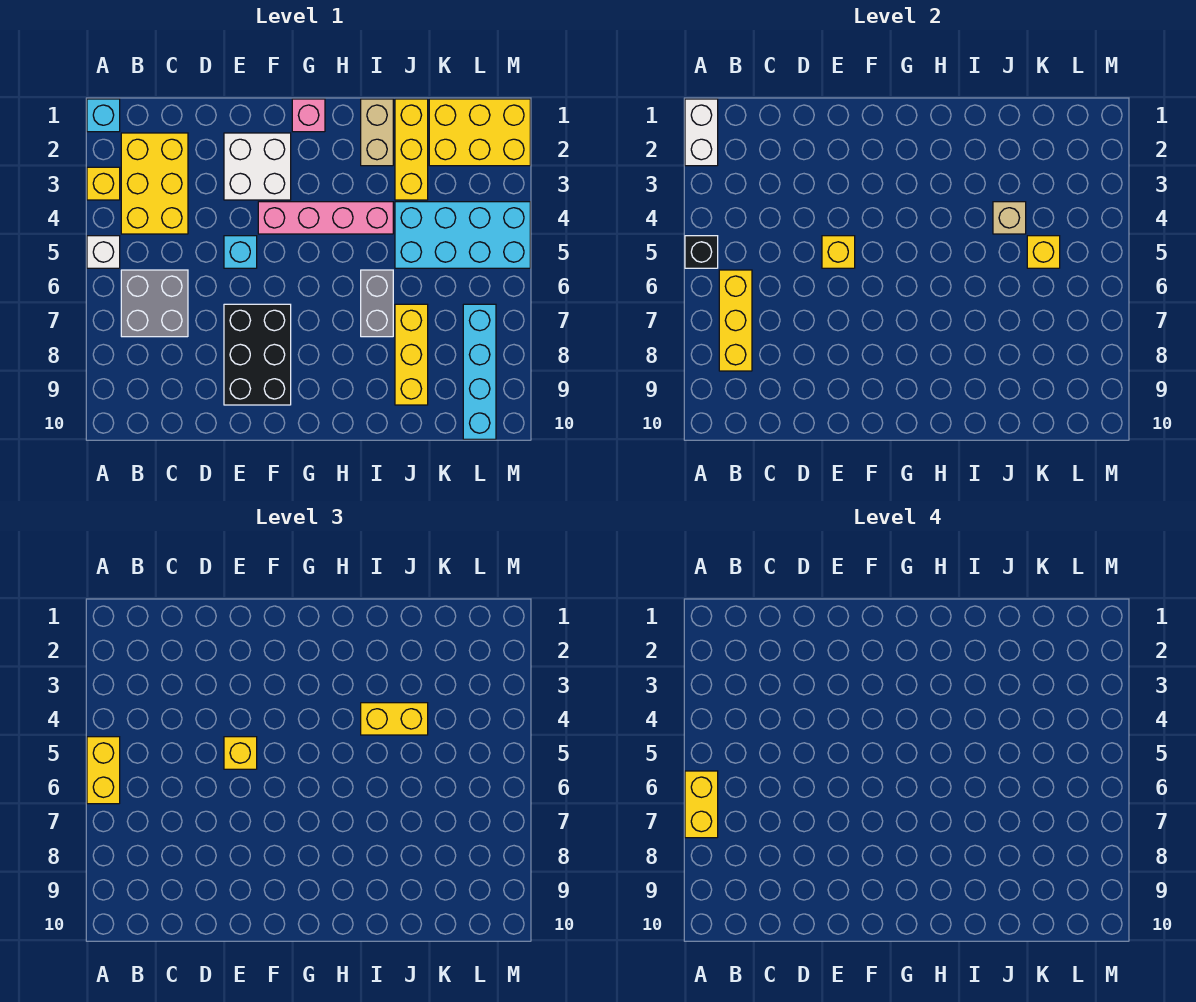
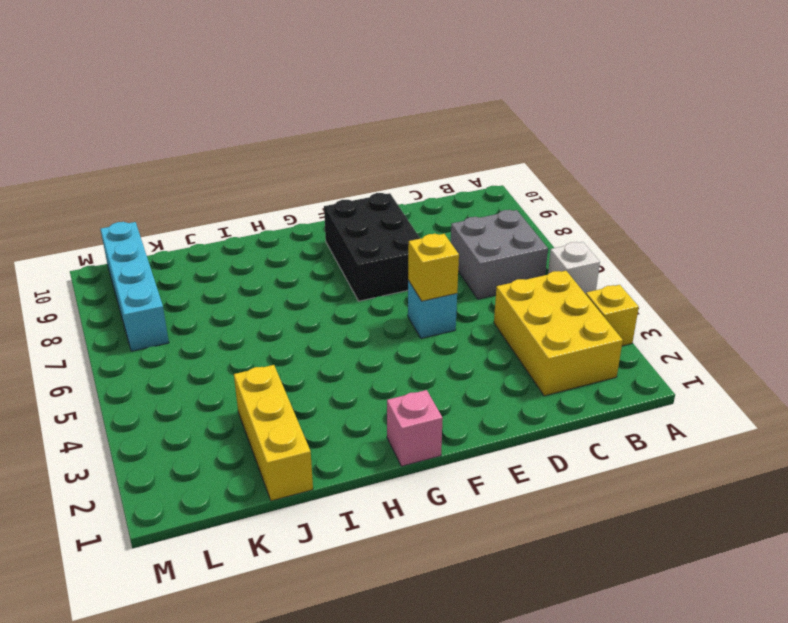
none -> cyan 1x1 brick [87,99,120,132]
none -> white 2x2 brick [224,133,291,200]
none -> pink 1x4 brick [258,202,393,234]

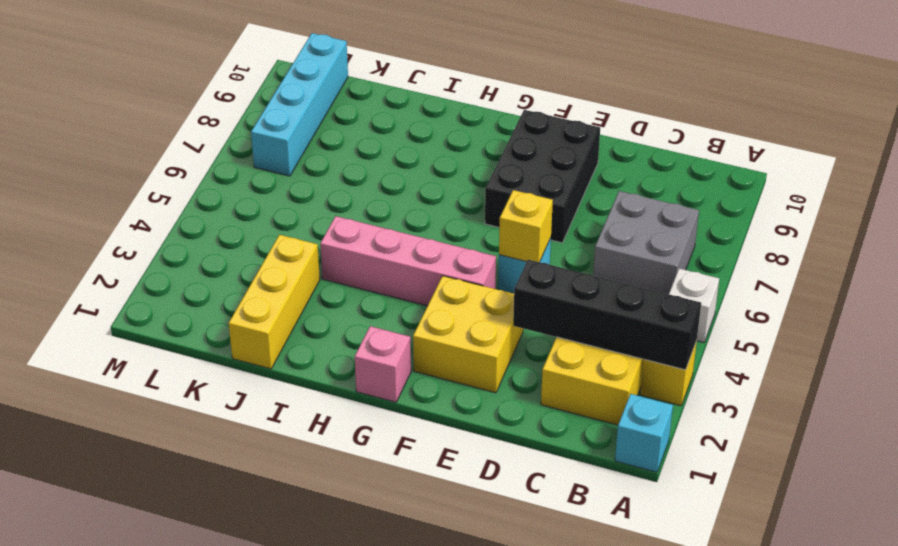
black 1x4 brick [513,260,701,370] -> none
yellow 2x2 brick [413,276,523,393] -> white 2x2 brick [224,133,291,200]
none -> tan 1x2 brick [361,99,393,166]
none -> grey 1x2 brick [361,270,393,337]
none -> cyan 2x4 brick [395,202,530,268]

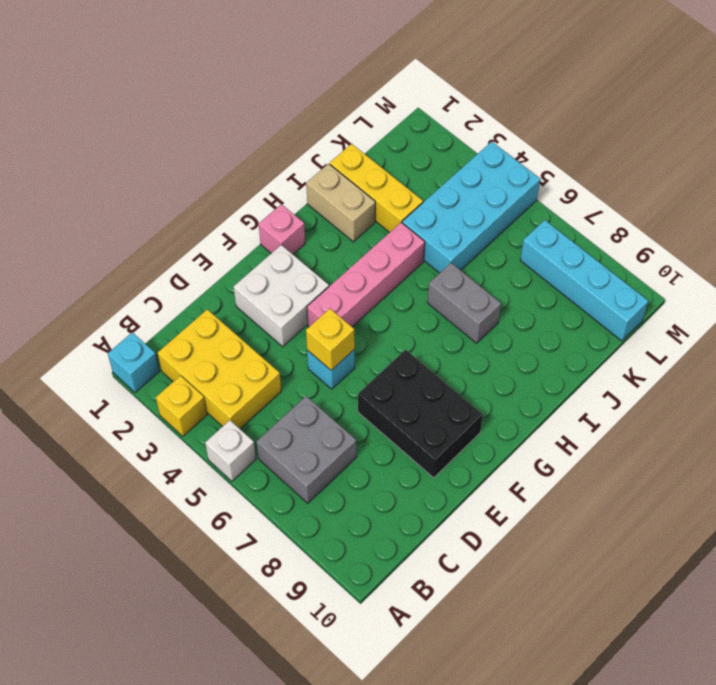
none -> yellow 1x3 brick [395,304,428,405]
none -> yellow 2x3 brick [429,99,530,166]
none -> white 1x2 brick [685,99,718,166]

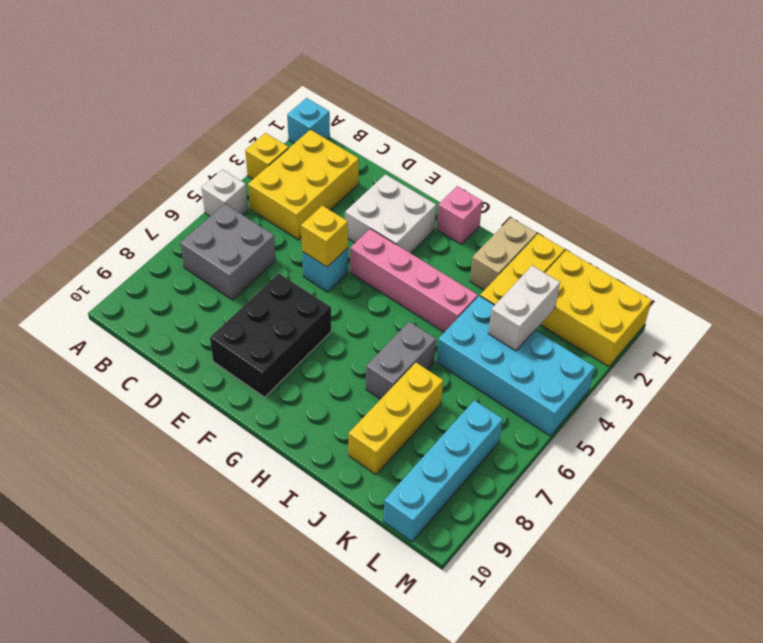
white 1x2 brick [488,266,560,351] -> white 1x2 brick moved to [685,99,718,166]
none -> black 1x1 brick [685,236,718,268]
none -> yellow 1x3 brick [719,270,752,371]
none -> tan 1x1 brick [993,202,1026,234]

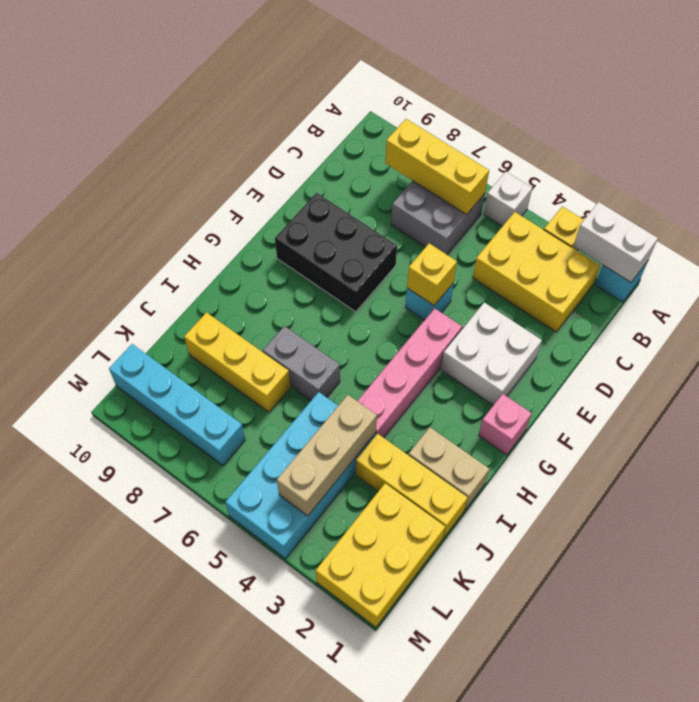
tan 1x3 brick [277,395,377,516] -> tan 1x1 brick [993,202,1026,234]
none -> black 1x1 brick [685,236,718,268]
none -> yellow 1x1 brick [1027,236,1060,268]
none -> yellow 1x2 brick [87,737,120,804]

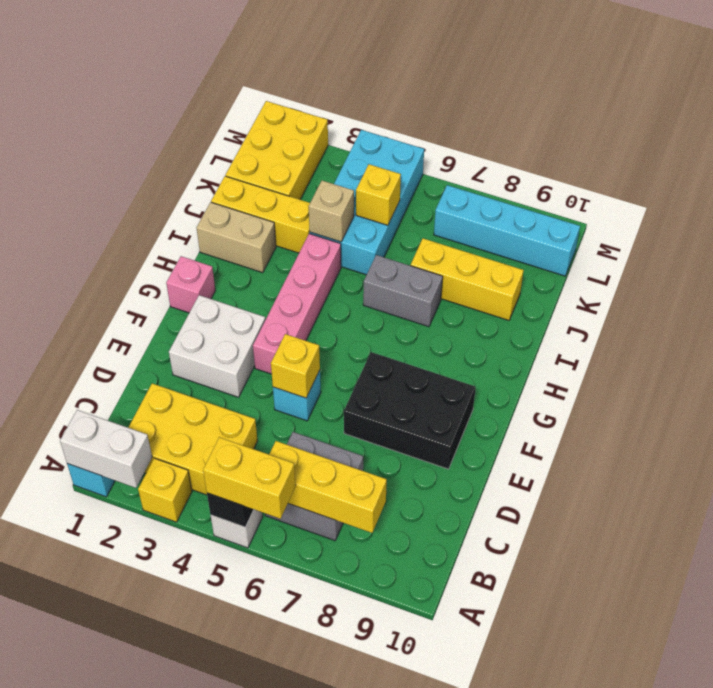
none -> yellow 1x1 brick [224,737,257,769]
none -> yellow 1x2 brick [361,703,428,735]
none -> yellow 1x2 brick [685,771,718,838]

